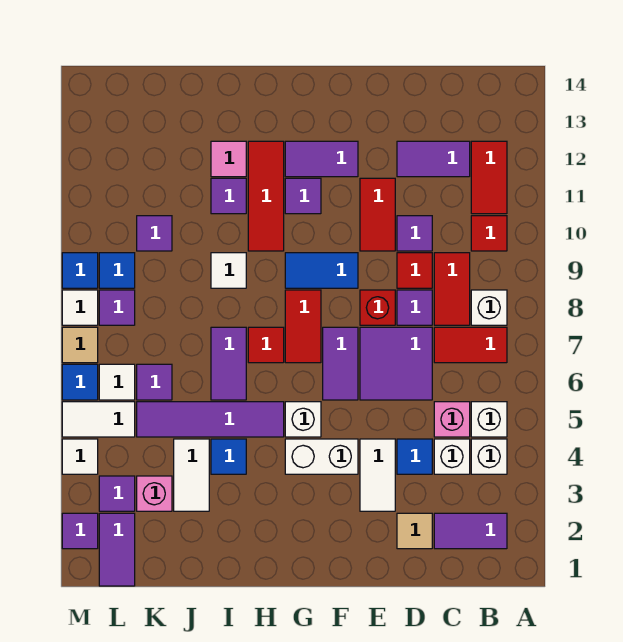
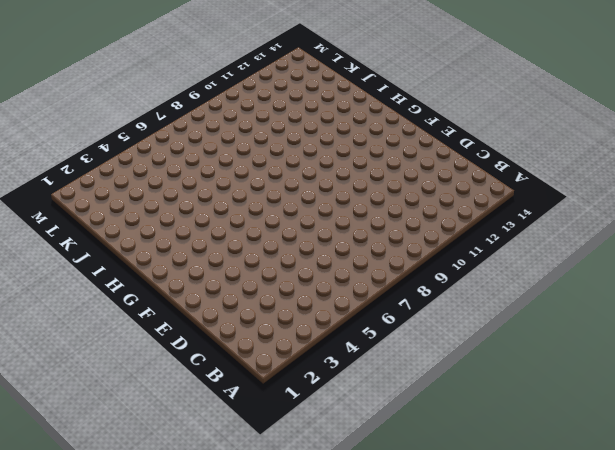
none -> purple 1x2 tile [434,513,507,549]
none -> white 1x1 brick [471,439,507,474]
none -> white 1x1 brick [471,402,507,437]
none -> red 1x2 tile [434,327,507,363]

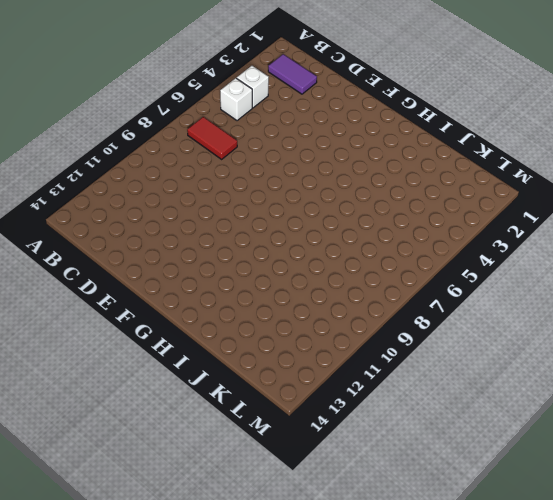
none -> white 1x1 brick [471,290,507,325]
none -> red 1x1 tile [471,216,507,251]
none -> red 1x2 tile [471,141,507,214]
none -> white 1x1 brick [434,439,470,474]

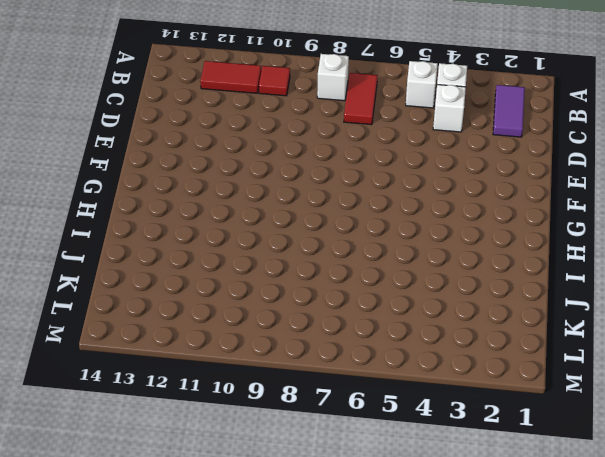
none -> pink 1x1 brick [434,402,470,437]
none -> red 1x2 tile [434,253,470,325]
none -> purple 1x2 tile [397,141,470,177]
none -> tan 1x1 tile [397,513,432,549]

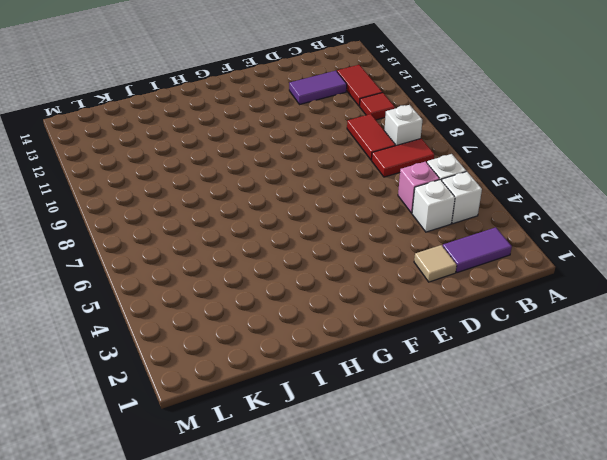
none -> blue 1x1 tile [397,439,432,474]
none -> purple 2x2 tile [360,327,432,400]
none -> purple 1x1 tile [397,290,432,325]
none -> red 1x1 tile [397,253,432,288]

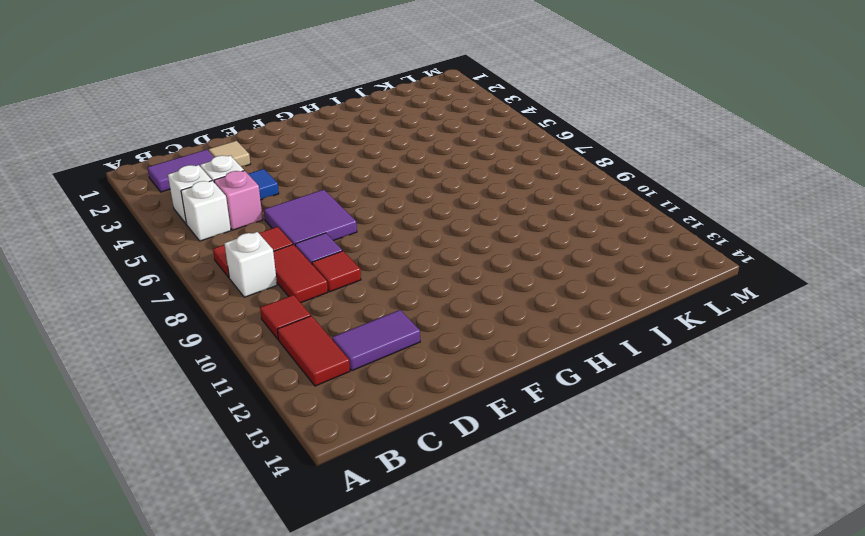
none -> purple 1x1 tile [397,216,432,251]
none -> white 1x2 tile [360,439,395,511]
none -> red 1x1 brick [360,290,395,325]
none -> red 1x2 tile [360,178,395,251]

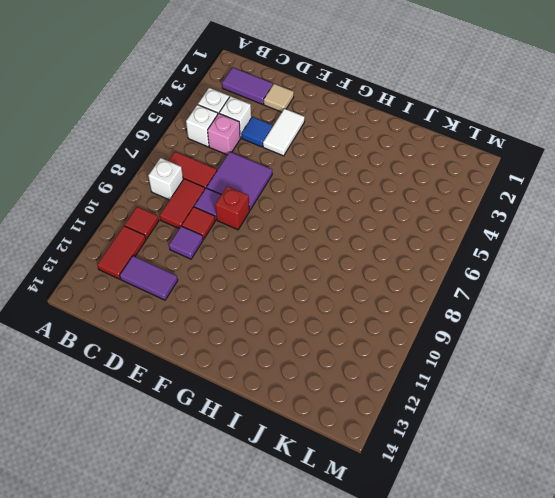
none -> red 1x2 tile [360,178,395,251]
none -> white 1x2 brick [285,439,358,474]
none -> purple 1x2 tile [323,327,358,400]
none -> blue 1x2 tile [285,253,358,288]

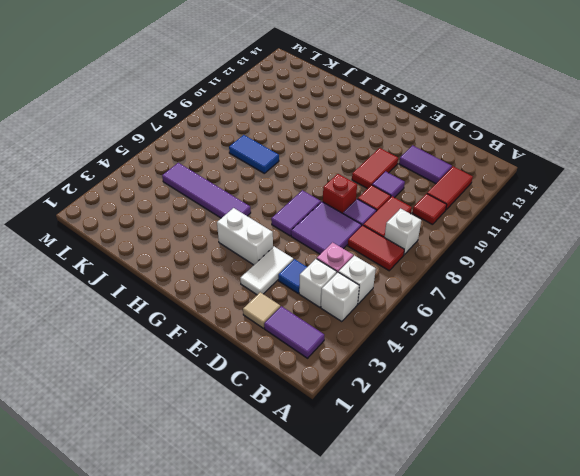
blue 1x2 tile [229,135,279,173] -> blue 1x2 tile moved to [285,253,358,288]
none -> purple 1x2 tile [285,141,358,177]
none -> white 1x1 brick [285,402,321,437]
none -> red 1x2 tile [285,290,321,363]
none -> purple 1x1 tile [285,178,321,214]

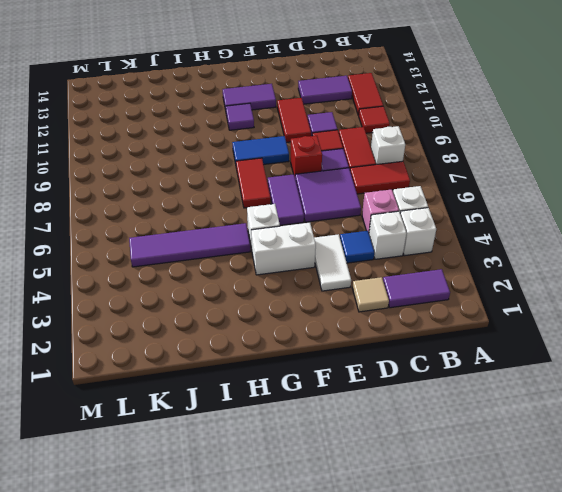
none -> red 1x1 tile [248,327,284,363]
none -> red 1x3 tile [248,141,284,251]
none -> blue 1x1 tile [211,439,246,474]
none -> purple 1x2 tile [211,327,246,400]

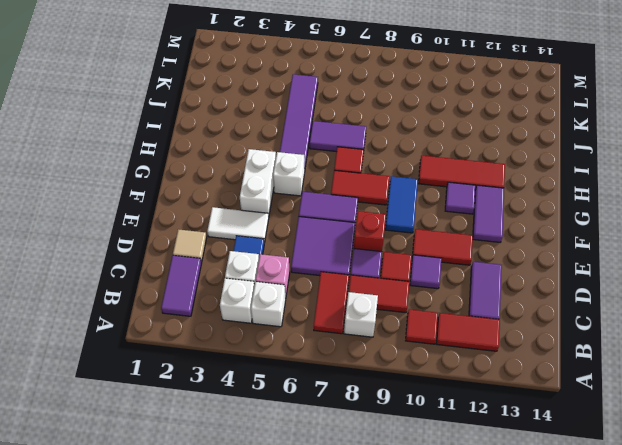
none -> blue 1x1 tile [211,439,246,474]
none -> white 1x1 tile [211,253,246,288]
none -> purple 1x1 tile [211,178,246,214]
none -> pink 1x1 tile [211,141,246,177]

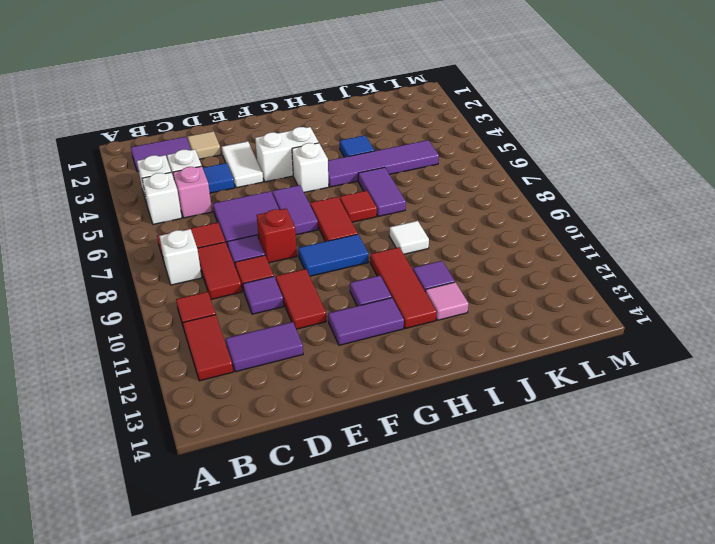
none -> white 1x2 tile [174,439,209,511]
none -> pink 1x1 brick [137,476,172,511]
none -> purple 1x1 tile [137,364,172,400]
none -> purple 1x1 tile [137,216,172,251]

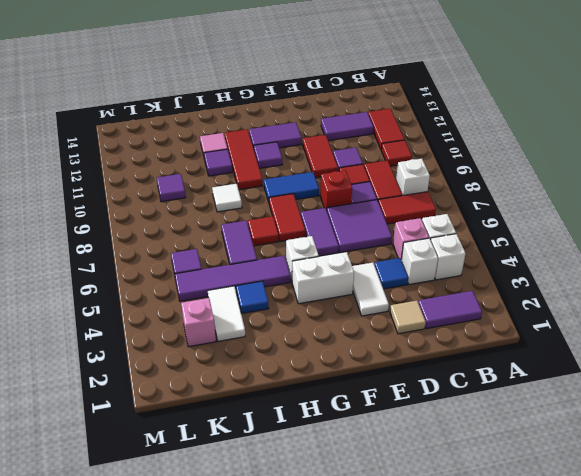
none -> purple 1x2 tile [99,513,135,586]
none -> purple 1x1 tile [99,476,135,511]
none -> white 1x2 tile [62,402,135,437]
none -> white 1x1 tile [99,364,135,400]

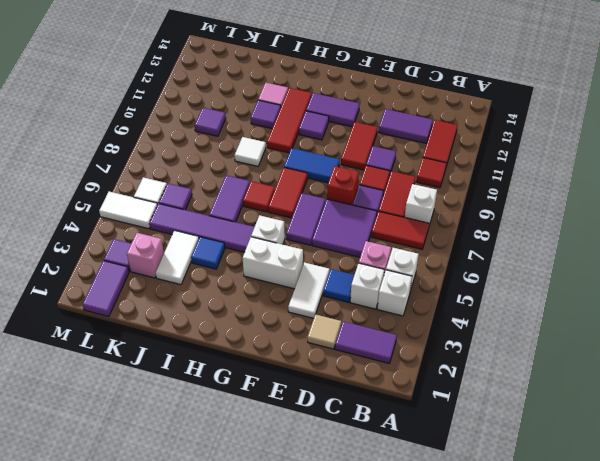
none -> purple 1x1 tile [99,290,135,325]
none -> blue 1x1 tile [99,253,135,288]
none -> purple 1x1 tile [62,513,98,549]
none -> white 1x1 tile [62,439,98,474]

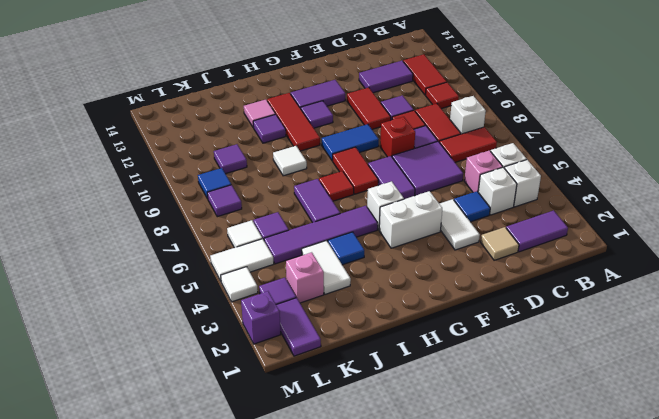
purple 1x1 brick [241,291,281,344] -> purple 1x1 tile [62,513,98,549]
none -> blue 1x1 tile [62,364,98,400]
none -> tan 1x1 tile [62,327,98,363]
none -> white 1x1 tile [62,290,98,325]
none -> blue 1x1 tile [62,253,98,288]

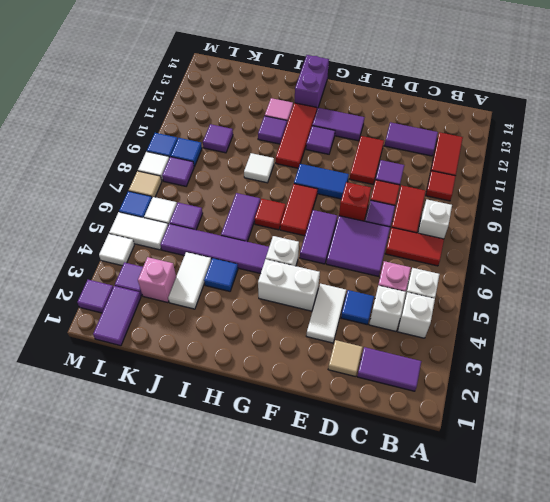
purple 1x2 brick [295,55,329,109] -> none

